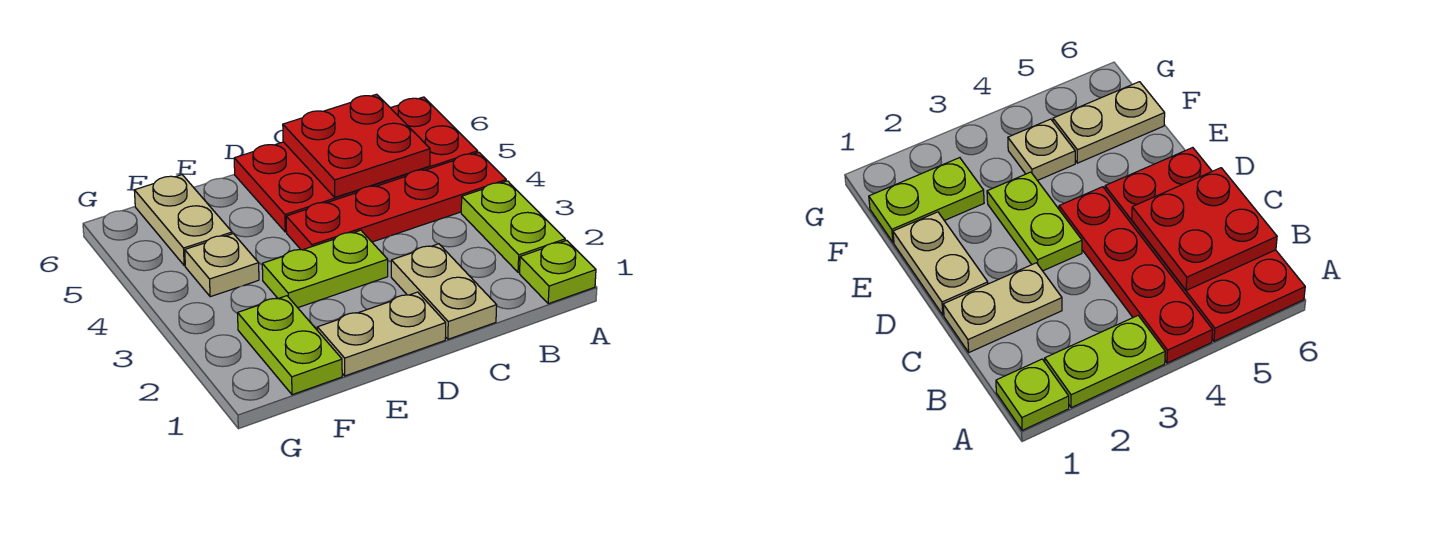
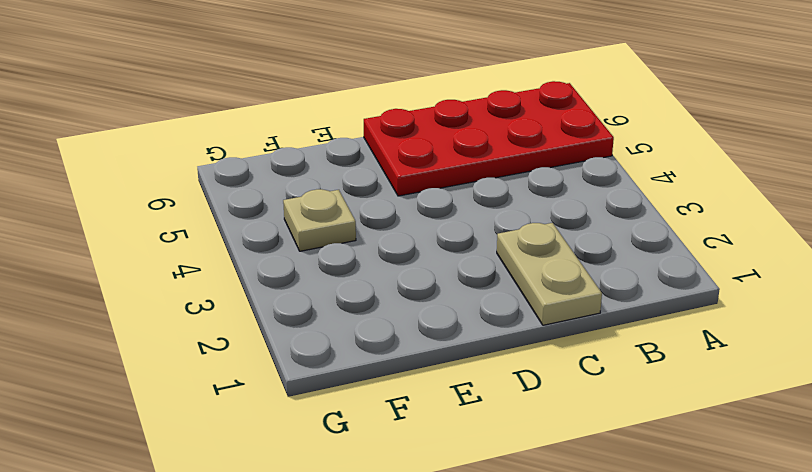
none -> lime 1x1 plate [520,240,596,304]
none -> lime 1x2 plate [461,181,565,272]

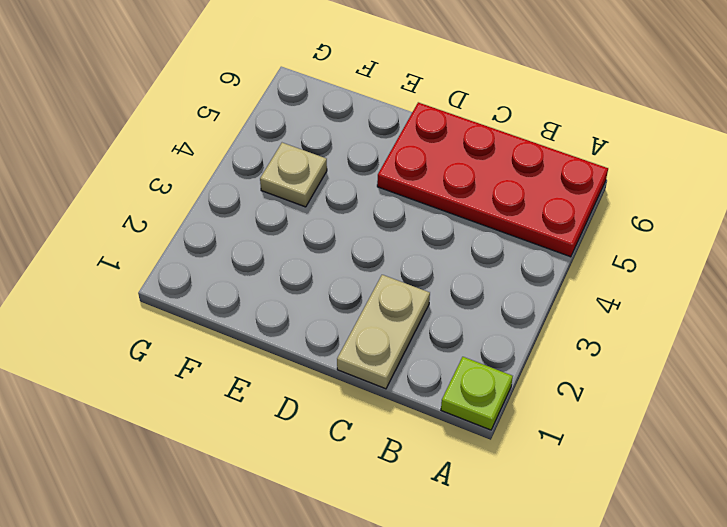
none -> lime 1x2 plate [461,181,565,272]
none -> red 1x4 plate [286,152,506,250]

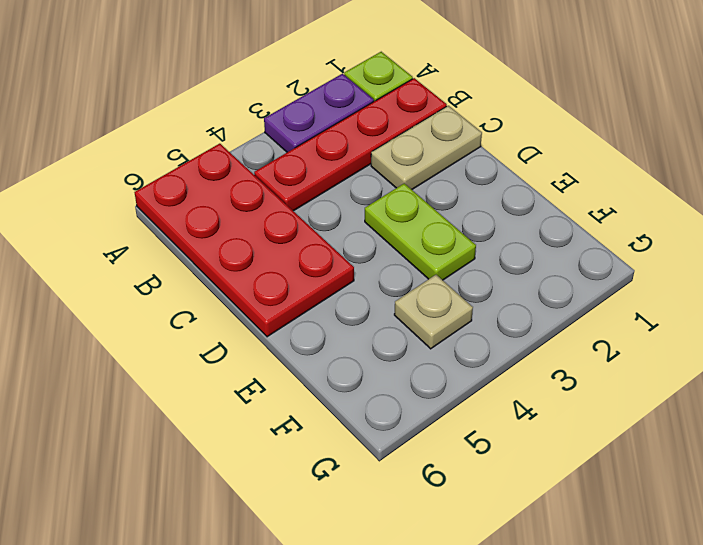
purple 1x2 plate [264,74,374,152] -> lime 1x2 plate [461,181,565,272]
red 1x4 plate [254,78,447,211] -> red 1x4 plate turned to [286,152,506,250]
none -> tan 1x2 plate [317,292,446,376]
none -> lime 1x2 plate [238,296,342,395]

